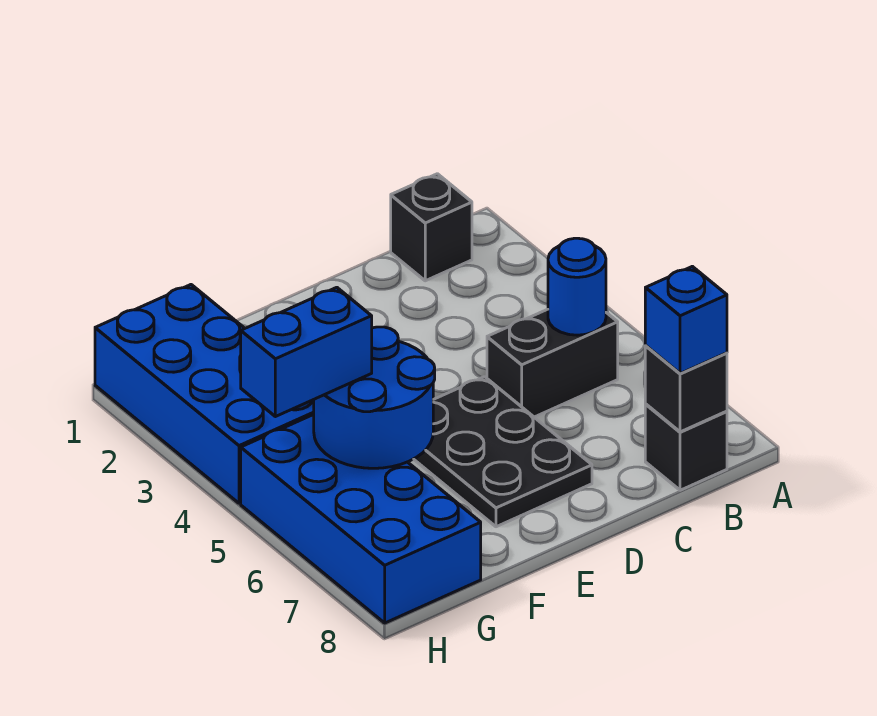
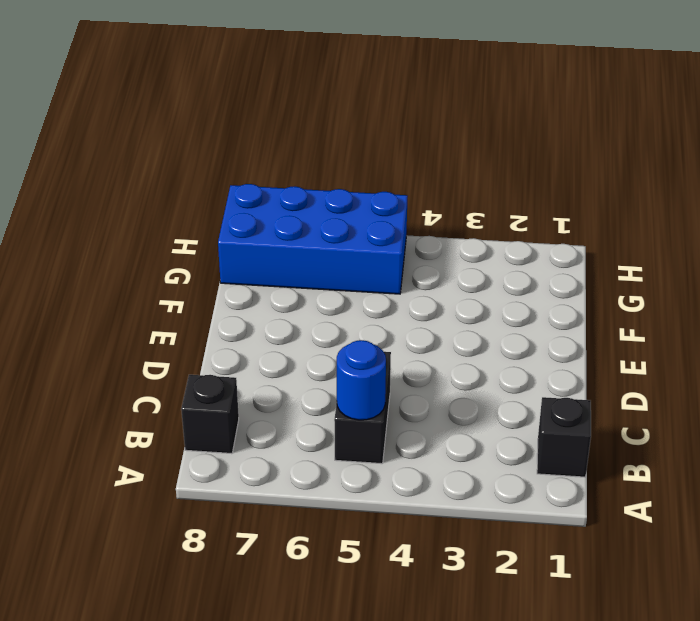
none -> black 2x3 plate [414,377,592,527]
none -> blue 2x4 brick [95,285,314,503]

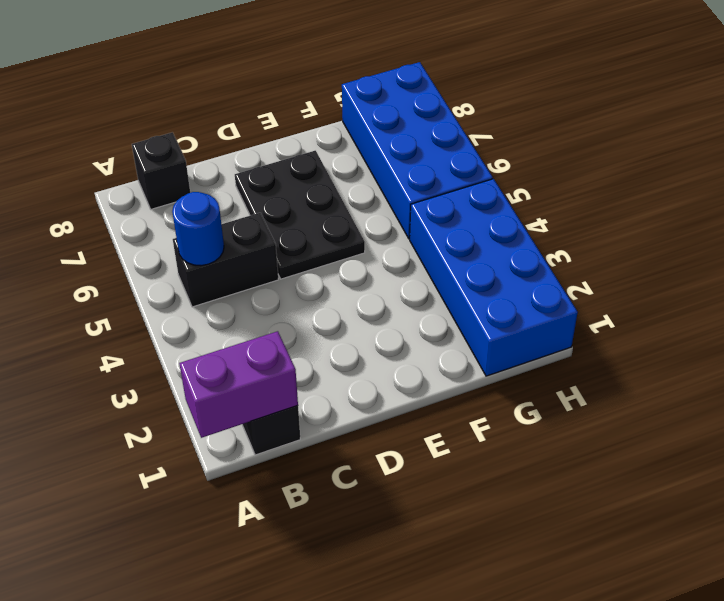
purple 1x2 brick [179,331,298,438] -> none
none -> black 1x1 brick [645,346,727,432]
none -> blue 2x2 round brick [314,327,435,468]

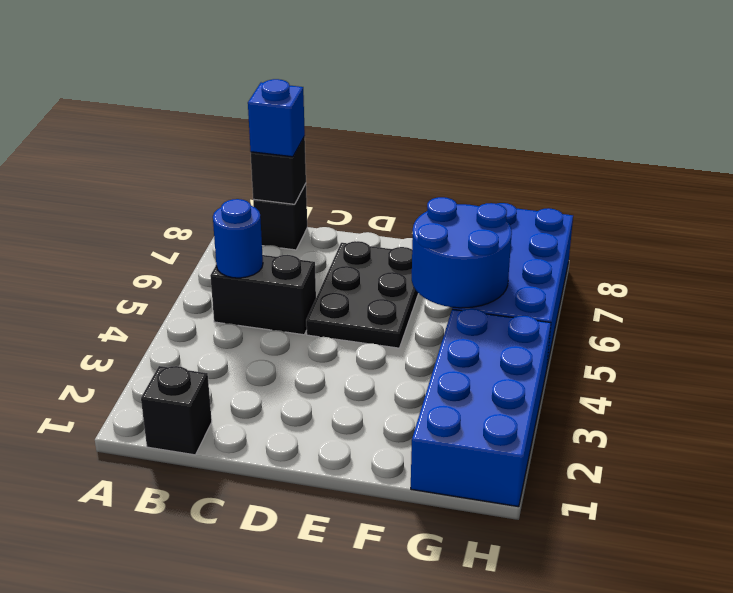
none -> blue 1x2 brick [241,287,372,417]

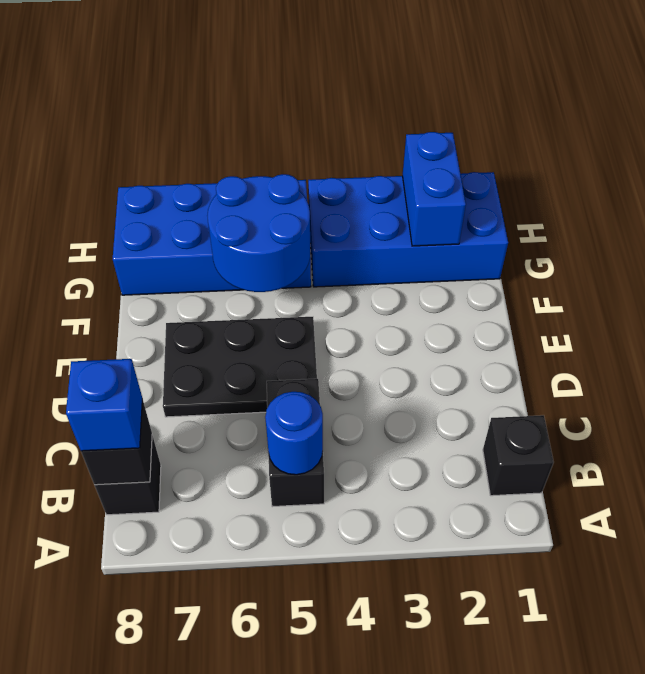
blue 1x2 brick [403,132,466,246] -> blue 1x2 brick moved to [241,287,372,417]

